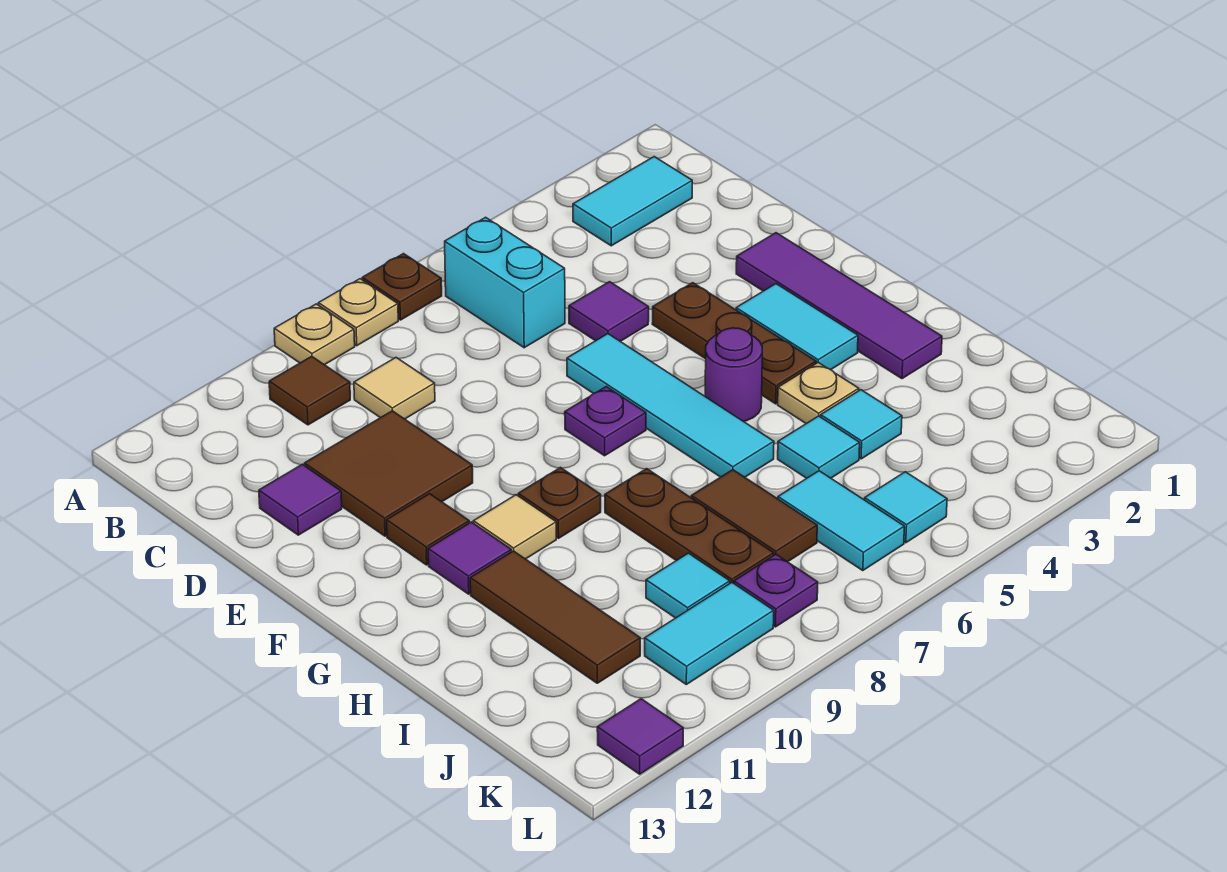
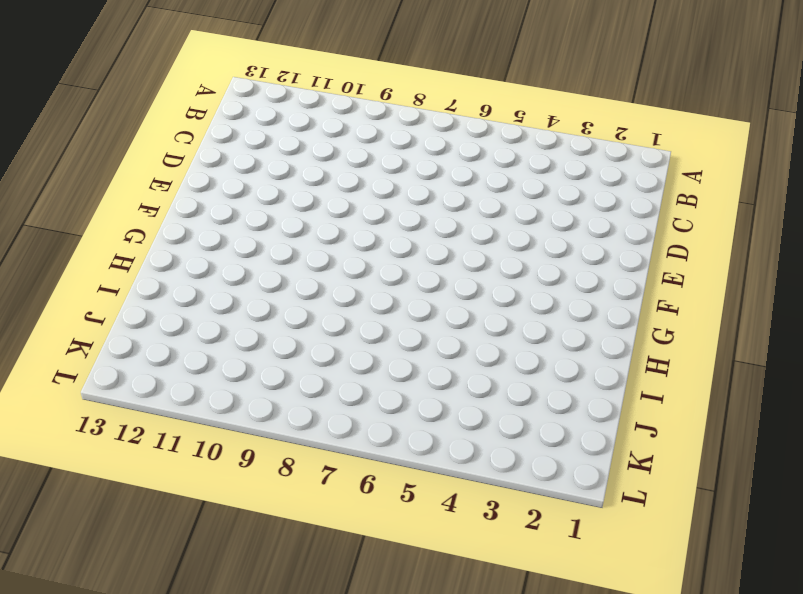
none -> brown 1x1 plate [362,254,442,320]
none -> tan 1x1 plate [318,279,398,346]
none -> tan 1x1 plate [274,304,355,365]
none -> cyan 1x2 tile [573,157,692,246]

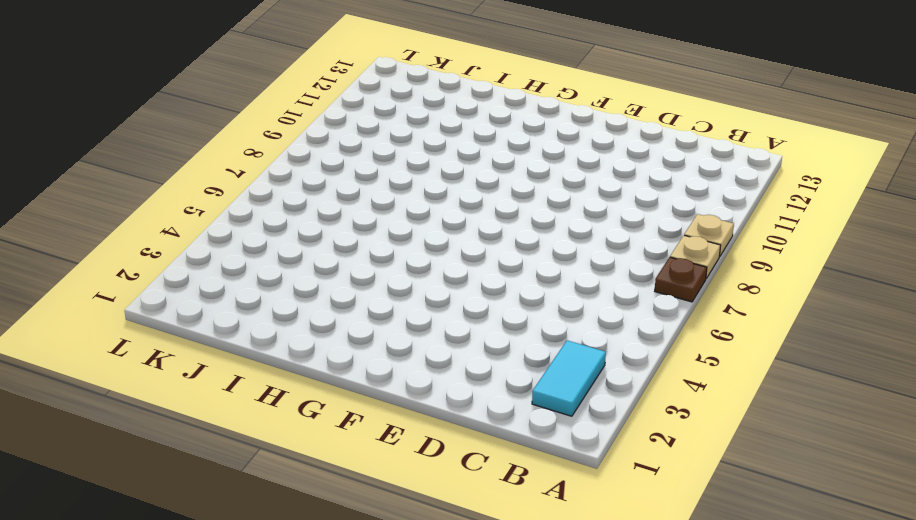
none -> cyan 1x2 brick [445,217,565,348]
none -> brown 1x1 tile [269,356,350,425]
none -> tan 1x1 tile [354,358,435,419]
none -> purple 1x1 tile [569,282,649,341]

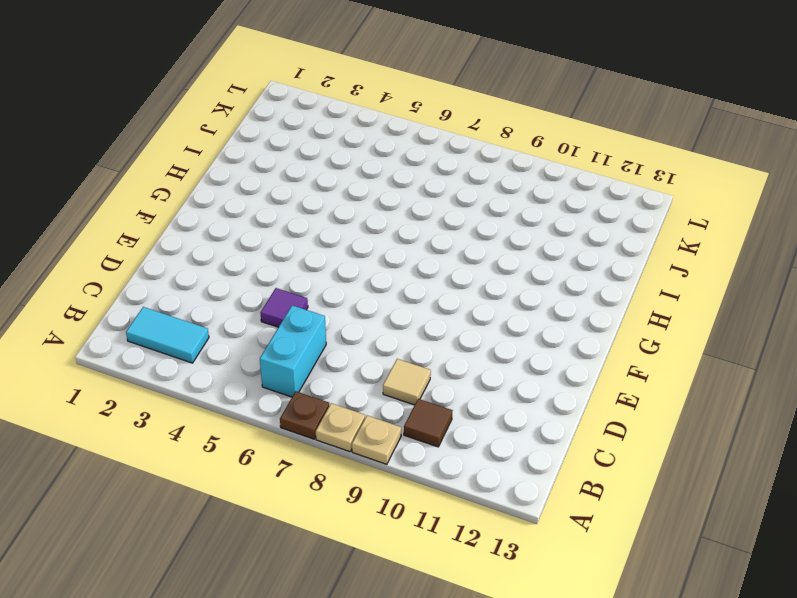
none -> brown 2x2 tile [305,411,473,536]
none -> purple 1x1 tile [259,464,342,535]
none -> purple 1x4 tile [736,233,942,379]
none -> brown 1x3 plate [652,283,816,404]

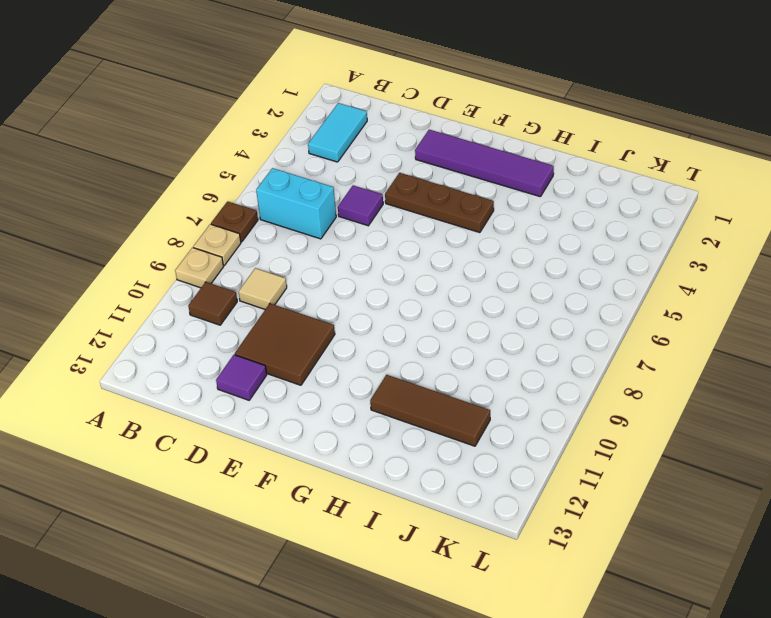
none -> cyan 1x4 tile [567,334,774,477]
none -> cyan 1x2 tile [736,284,858,370]
none -> purple 1x1 plate [565,387,646,456]
none -> brown 1x1 tile [387,494,469,565]

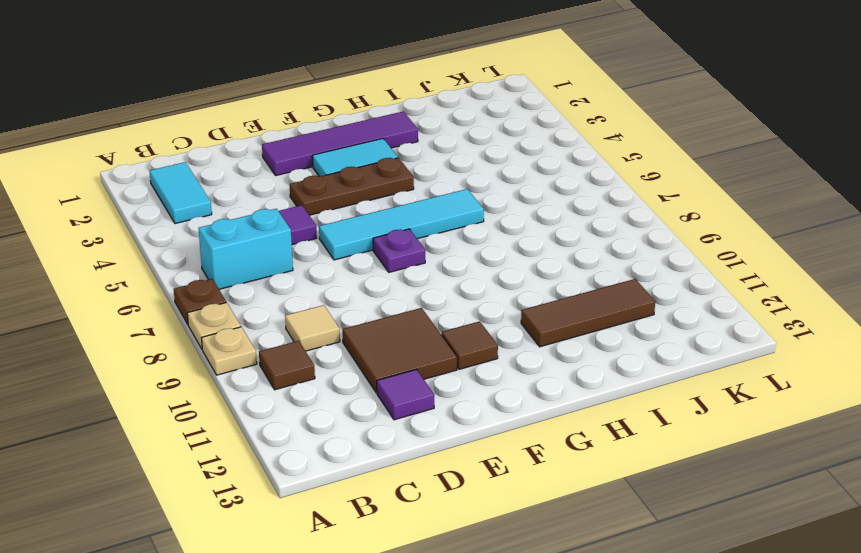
none -> purple 1x1 round brick [705,328,762,422]
none -> brown 1x1 plate [518,468,601,538]
none -> tan 1x1 tile [473,495,556,559]
none -> purple 1x1 tile [428,522,511,594]

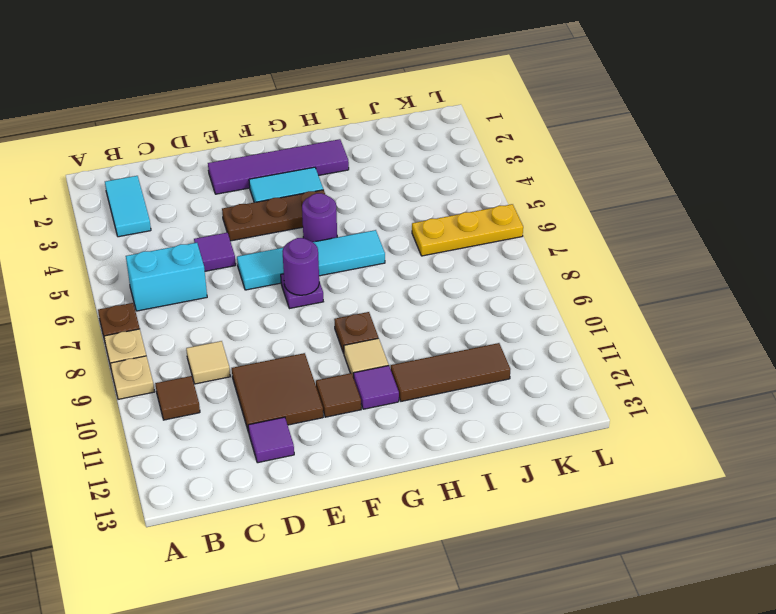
purple 1x1 round brick [282,238,319,295] -> none
yellow 1x3 plate [412,204,523,256] -> cyan 1x2 tile [778,471,904,571]
none -> tan 1x1 plate [778,363,859,424]
none -> brown 1x3 plate [605,469,774,583]
none -> cyan 1x1 tile [821,390,902,459]
none -> cyan 1x1 tile [778,416,860,478]

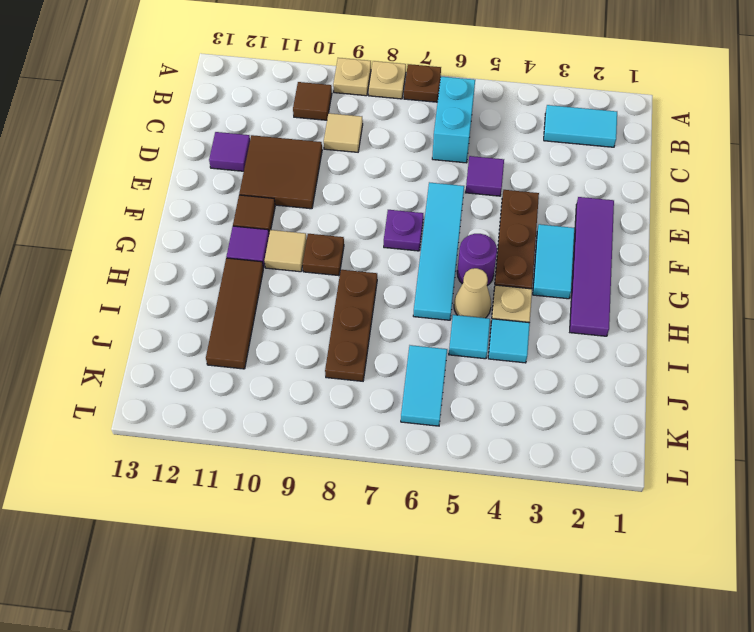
tan 1x1 cone [454,268,491,318] -> none
none -> brown 1x2 tile [691,470,817,562]
none -> cyan 1x1 tile [646,553,730,618]
none -> cyan 1x1 tile [865,472,947,543]
none -> purple 1x1 plate [734,554,818,627]

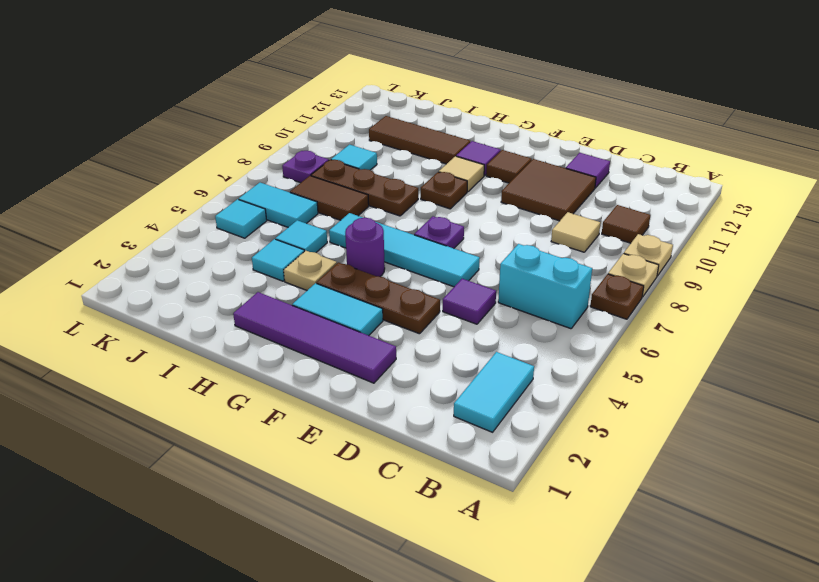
none -> cyan 1x2 tile [645,583,774,684]
none -> purple 1x1 tile [597,699,683,774]

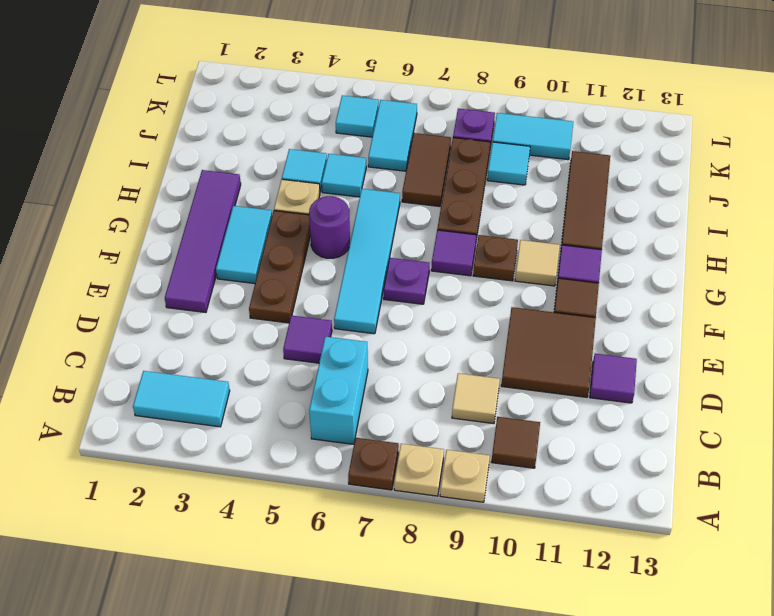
purple 1x1 tile [431,230,476,276] -> purple 1x1 tile moved to [597,699,683,774]

